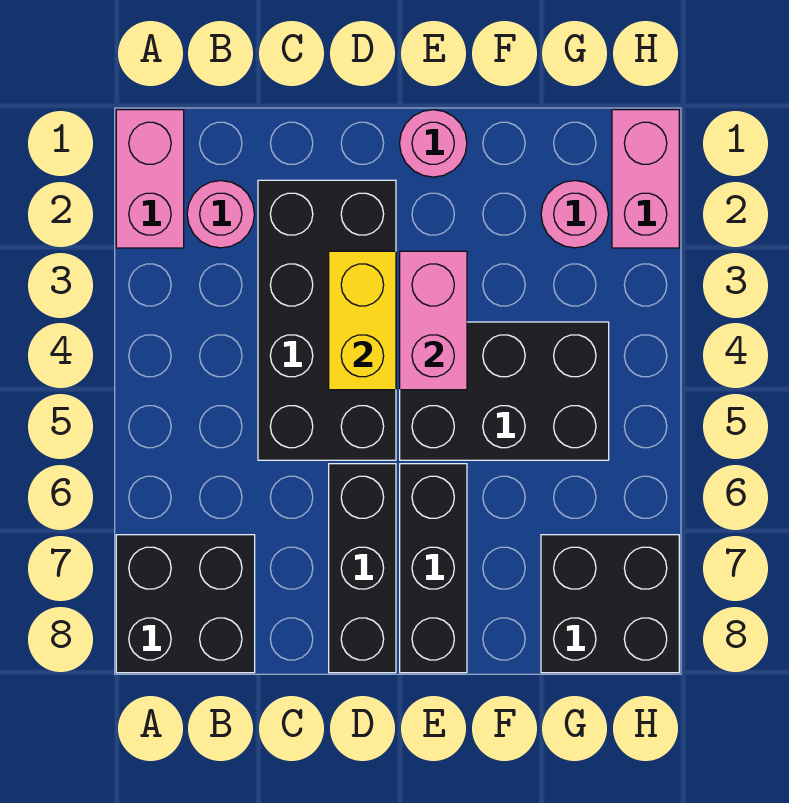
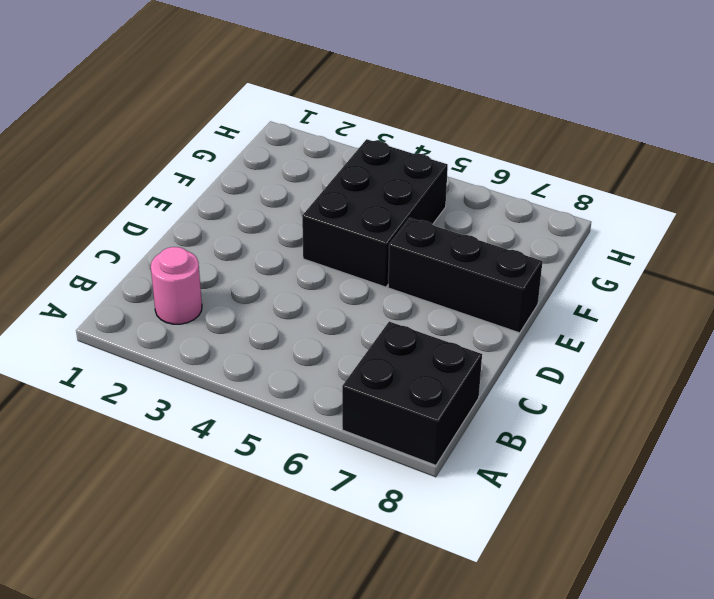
none -> pink 1x2 brick [116,110,184,248]
none -> black 2x4 brick [258,180,396,460]
none -> black 1x3 brick [329,464,396,673]

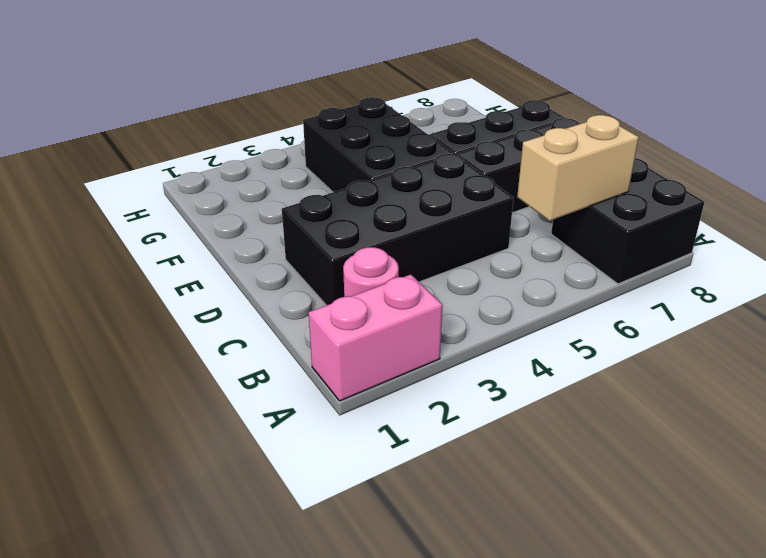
tan 1x2 brick [517,115,639,221] -> none
none -> pink 1x1 round brick [400,110,467,177]
none -> pink 1x1 round brick [541,181,608,248]
none -> black 2x2 brick [541,535,679,673]

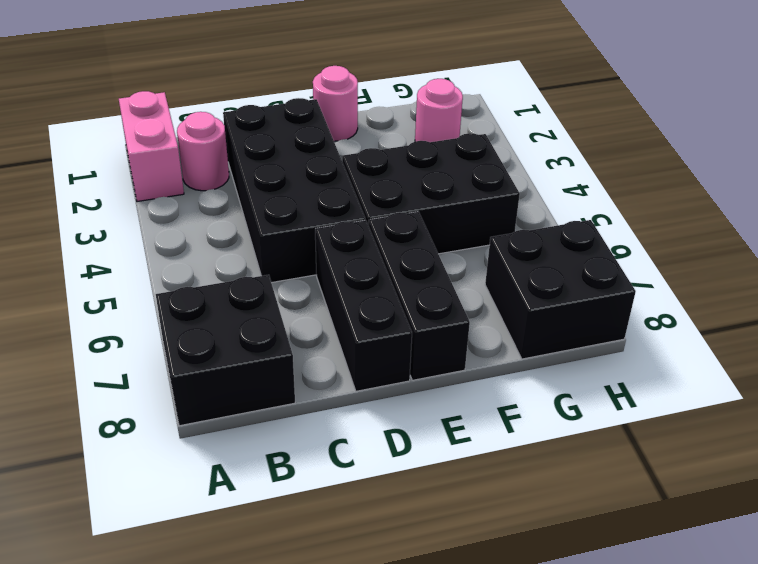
none -> pink 1x2 brick [612,110,679,248]
none -> yellow 1x2 brick [329,251,396,390]
none -> pink 1x2 brick [400,251,467,390]

